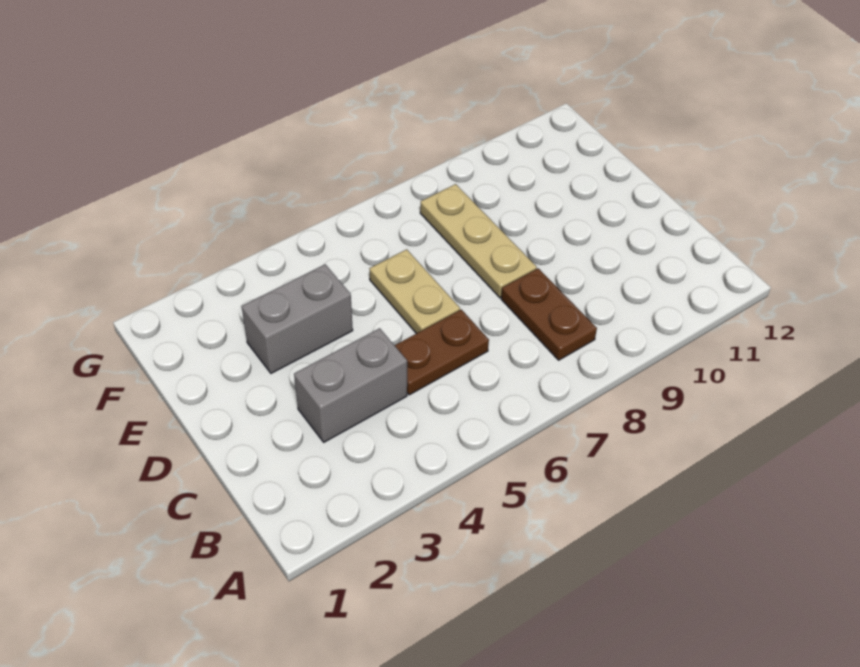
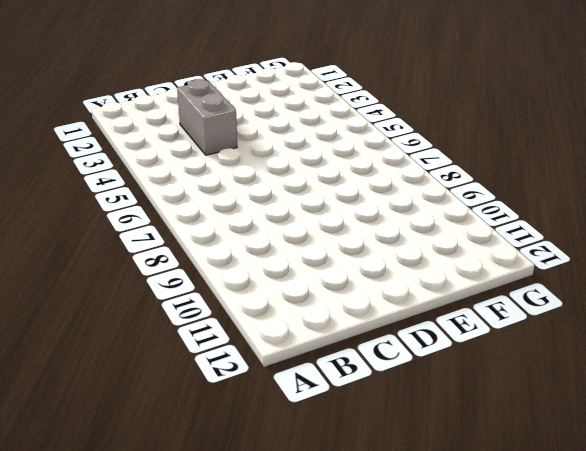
none -> brown 1x2 plate [501,268,597,360]
none -> brown 1x2 plate [395,310,489,395]

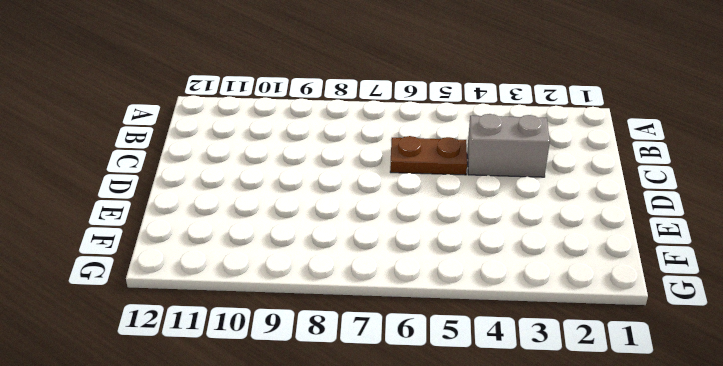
none -> brown 1x2 plate [501,268,597,360]
none -> tan 1x2 plate [369,249,460,334]

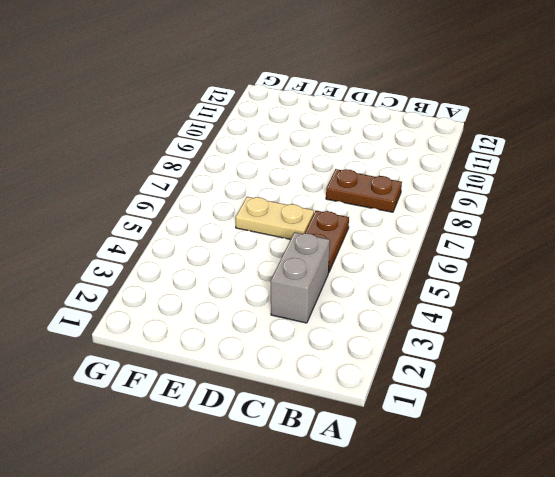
none -> tan 1x3 plate [420,184,537,298]
none -> grey 1x2 brick [242,264,353,373]

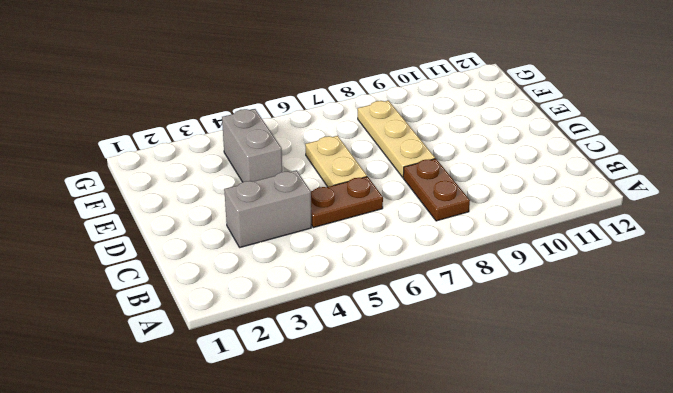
grey 1x2 brick [222,109,282,182] -> grey 1x2 brick turned to [242,264,353,373]

